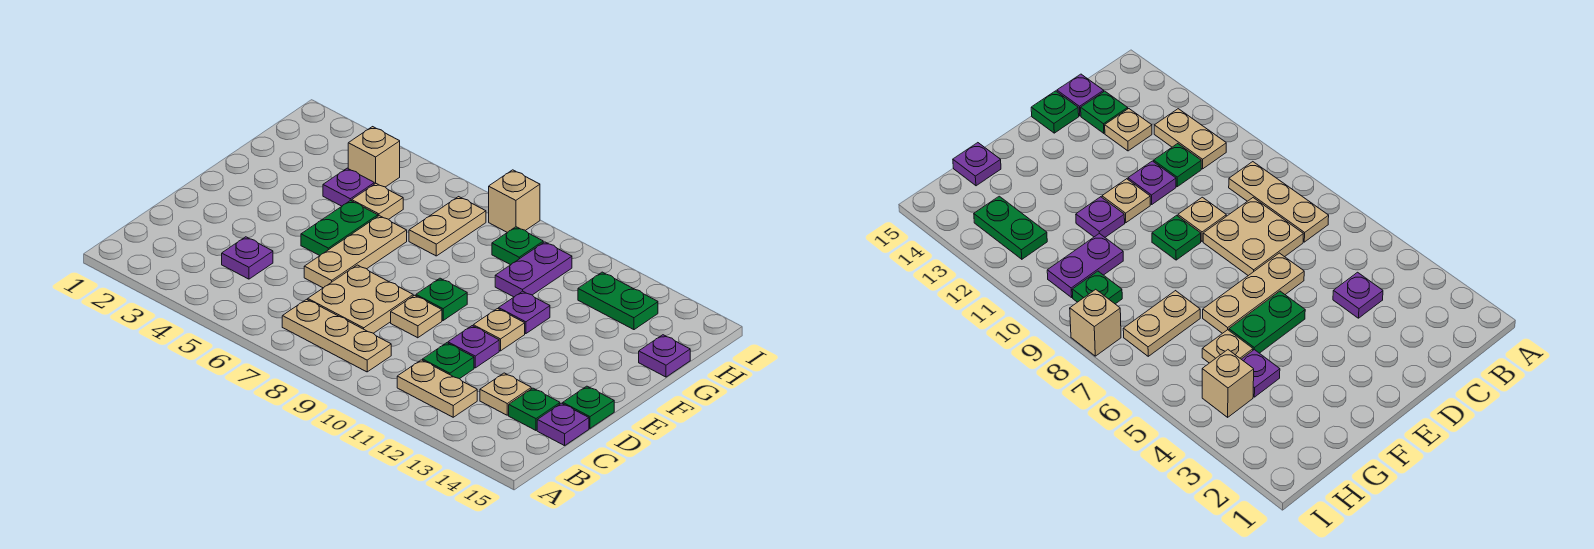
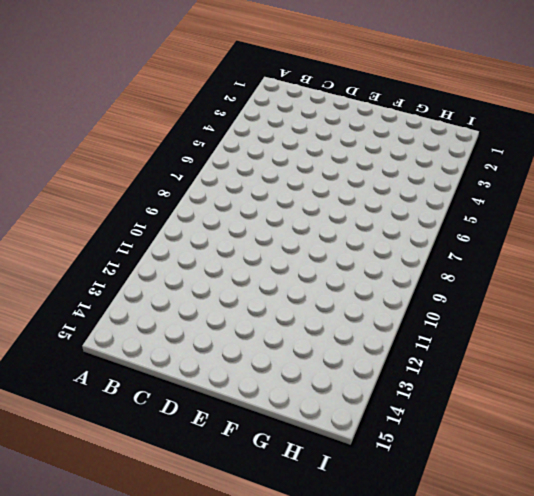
none -> tan 1x3 plate [282,299,391,372]
none -> tan 1x2 plate [397,360,477,417]
none -> purple 1x1 plate [222,237,273,279]

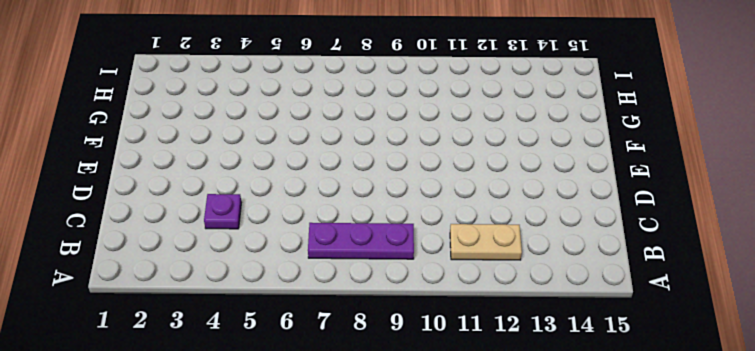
purple 1x3 plate [308,223,414,259] -> tan 1x3 plate [282,299,391,372]
none -> tan 2x2 plate [308,265,413,333]
none -> green 1x1 plate [423,343,474,379]
none -> tan 1x1 plate [480,373,531,415]

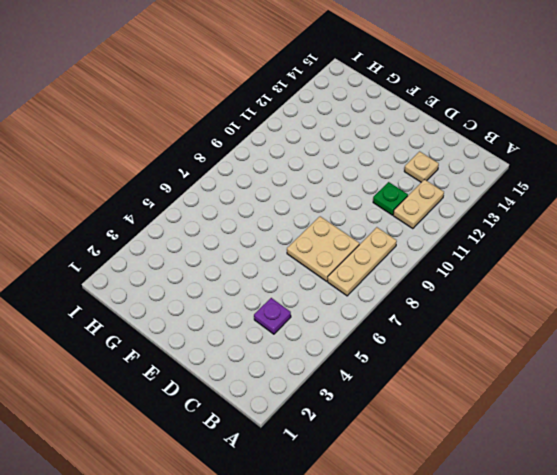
none -> green 1x1 plate [509,388,560,430]
none -> purple 1x1 plate [537,403,589,446]
none -> tan 1x3 plate [304,216,407,288]

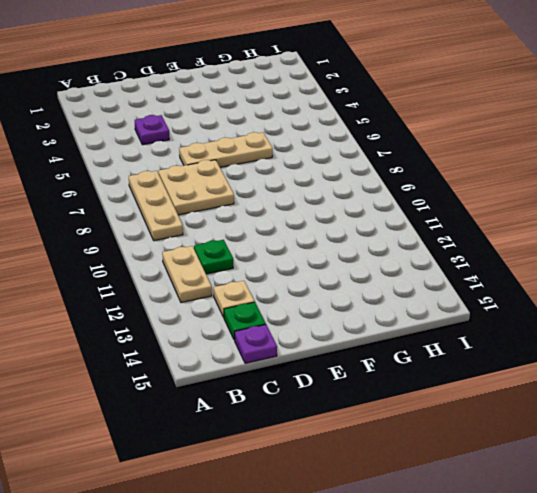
none -> tan 1x1 plate [391,295,442,338]
none -> purple 1x1 plate [448,326,499,368]
none -> green 1x1 plate [563,386,614,428]

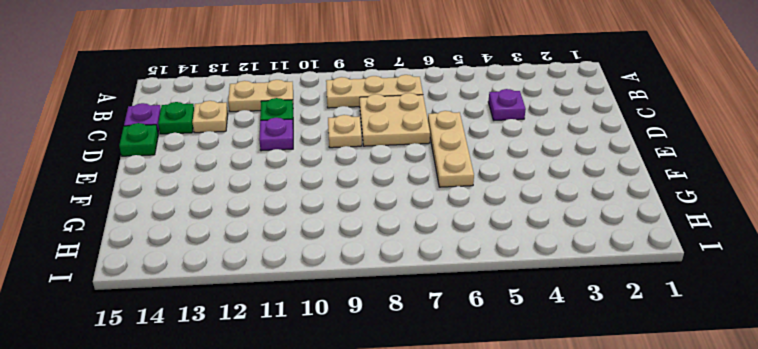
none -> green 1x2 plate [301,200,378,256]
none -> green 1x1 plate [416,278,467,320]
none -> tan 1x1 plate [473,309,525,351]

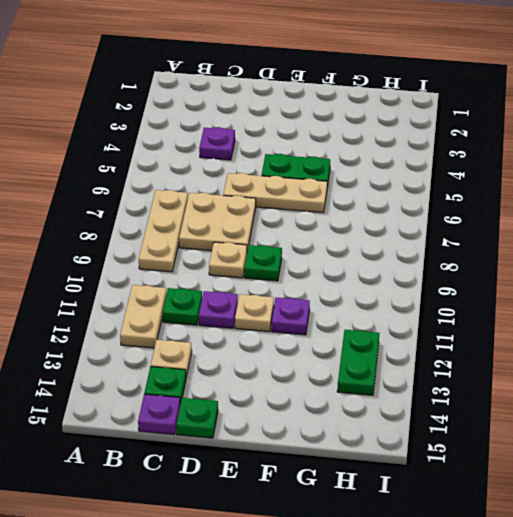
none -> purple 1x1 plate [323,168,374,206]
none -> tan 1x1 plate [352,184,403,219]
none -> tan 1x2 plate [409,197,486,256]

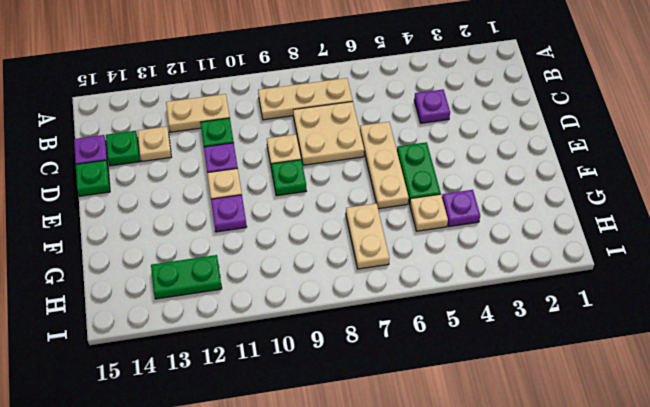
none -> purple 1x2 plate [495,242,572,297]
none -> purple 1x1 plate [639,335,690,377]
none -> tan 1x1 brick [348,127,400,187]

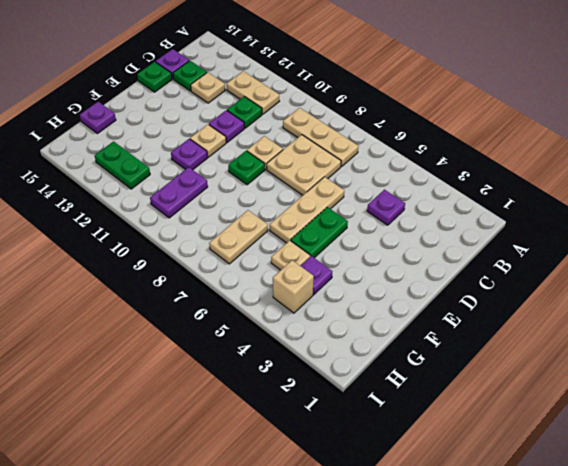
none -> green 1x1 plate [492,227,543,265]
none -> tan 1x1 brick [489,170,540,232]

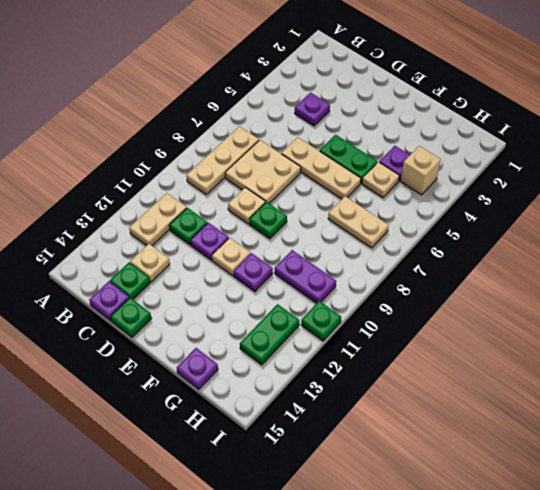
green 1x1 plate [301,301,341,341] -> green 1x1 plate moved to [492,227,543,265]
none -> tan 1x1 brick [489,170,540,232]

